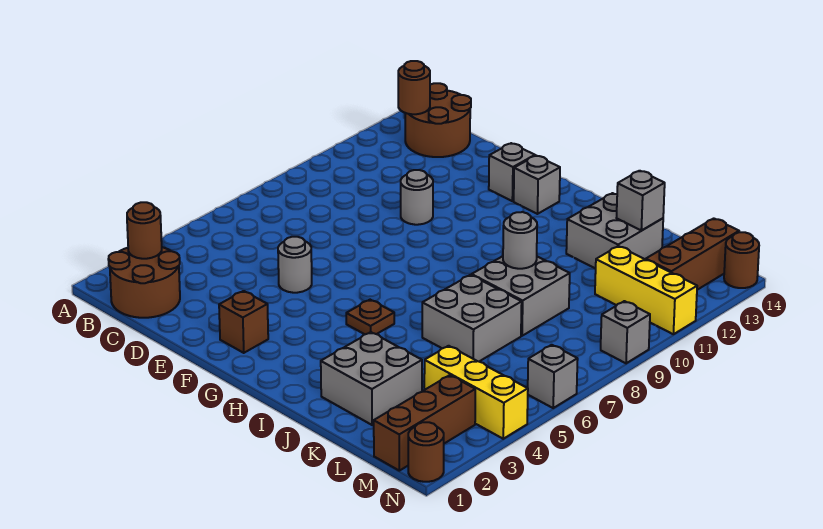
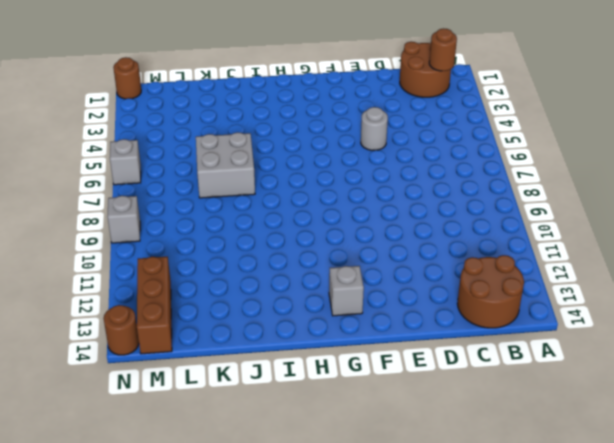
none -> grey 1x1 round brick [401,170,433,225]
none -> brown 1x1 brick [219,291,268,353]
none -> grey 1x1 brick [489,143,535,201]

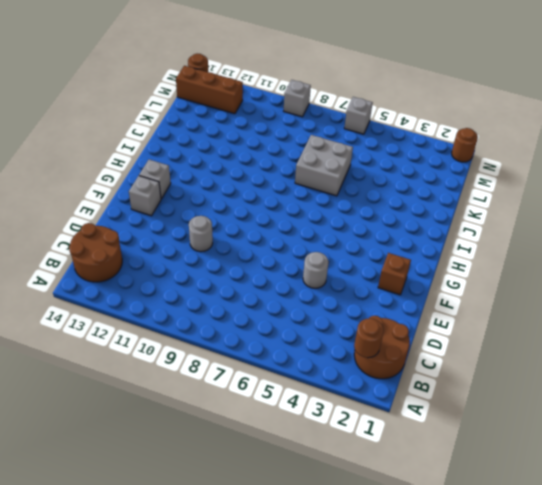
none -> brown 1x1 plate [346,300,394,334]
none -> grey 2x2 brick [321,332,422,425]
none -> grey 2x2 brick [472,256,570,336]

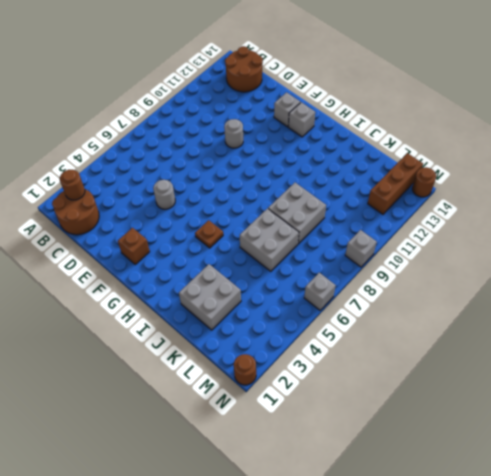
none -> grey 2x2 brick [566,193,663,269]
none -> yellow 1x3 brick [424,346,528,439]
none -> yellow 1x3 brick [595,246,697,334]

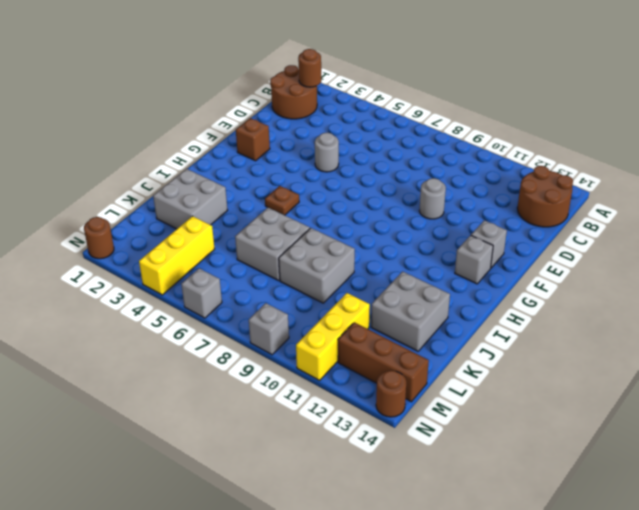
none -> brown 1x3 brick [374,375,475,471]
none -> brown 1x1 round brick [398,61,430,114]
none -> grey 1x1 round brick [503,212,537,269]

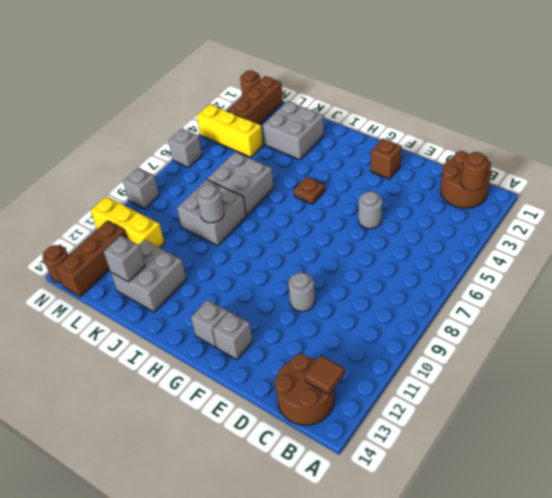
brown 1x1 tile [305,355,345,395] -> brown 1x1 round brick [398,61,430,114]

